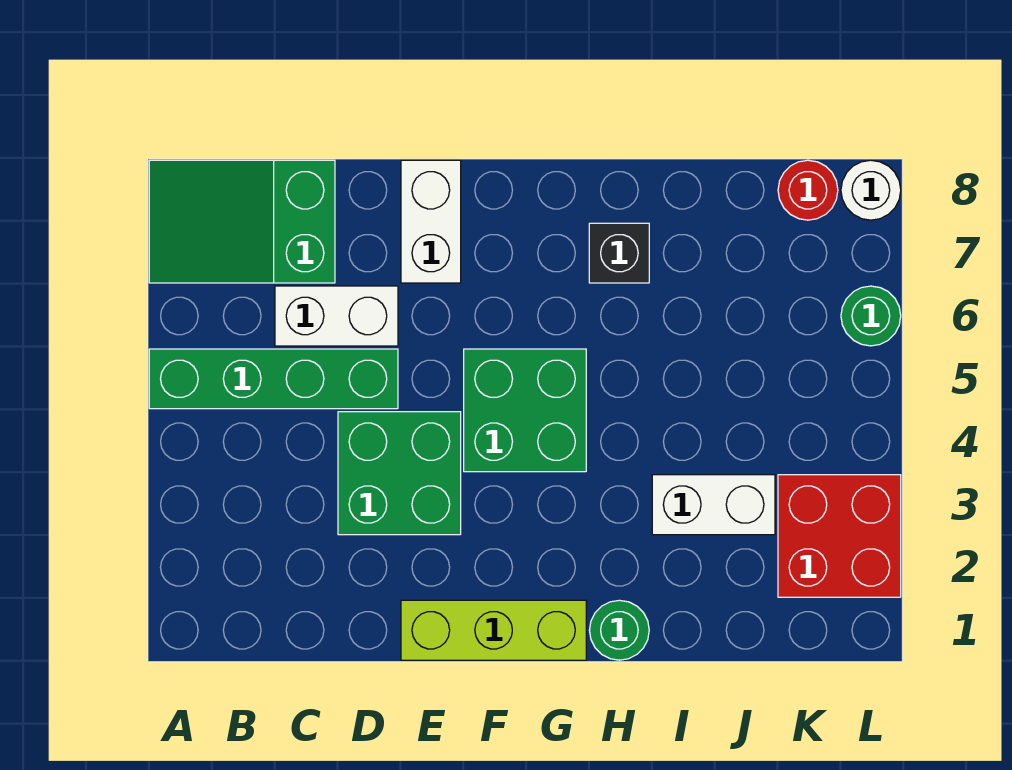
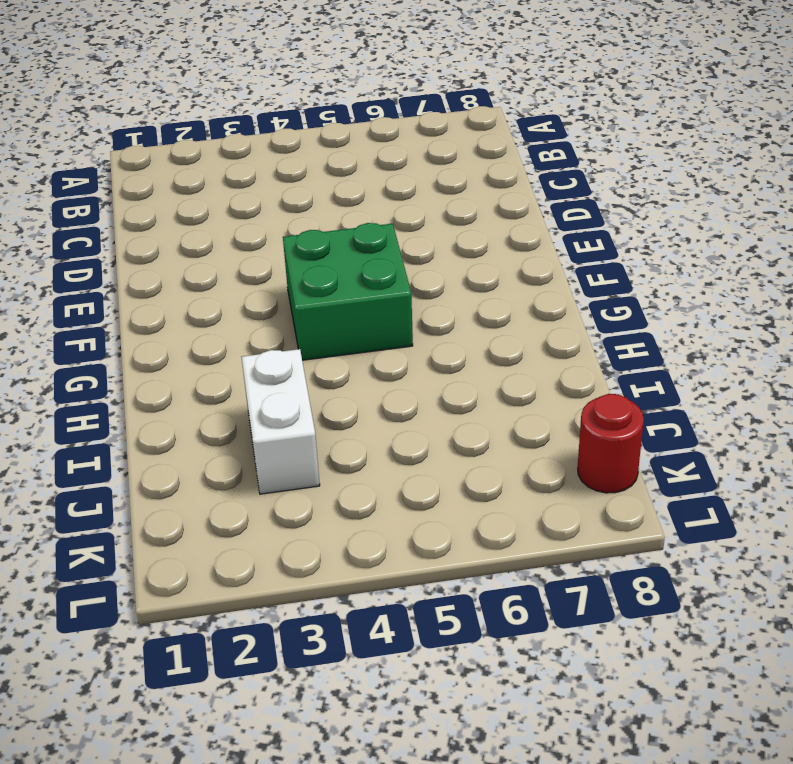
none -> green 1x4 brick [149,349,398,409]
none -> green 2x3 slope [149,160,335,283]
none -> white 1x2 brick [275,286,398,346]

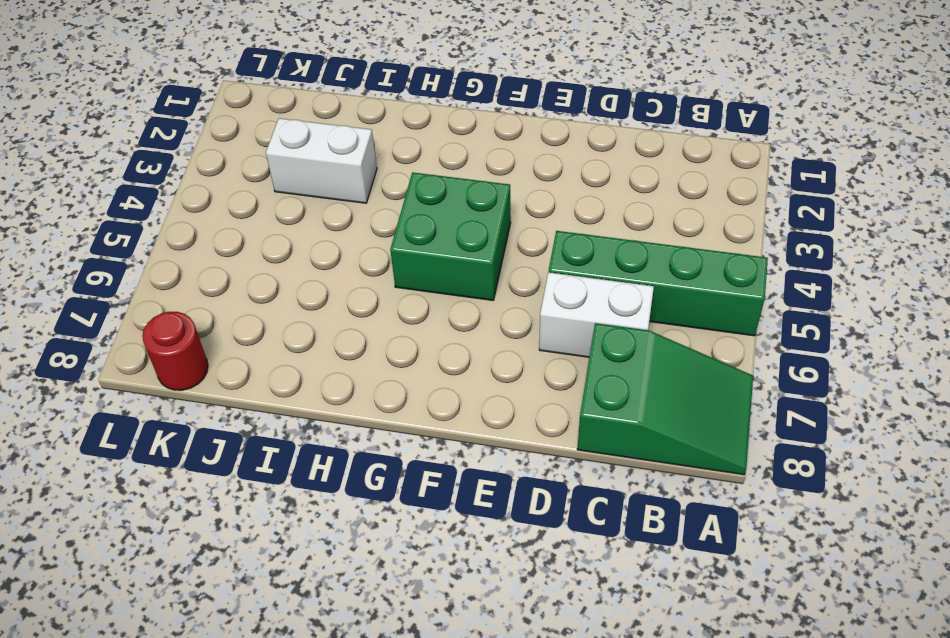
none -> green 2x2 brick [338,412,461,535]
none -> lime 1x3 brick [401,600,586,660]
none -> white 1x2 brick [401,160,461,283]

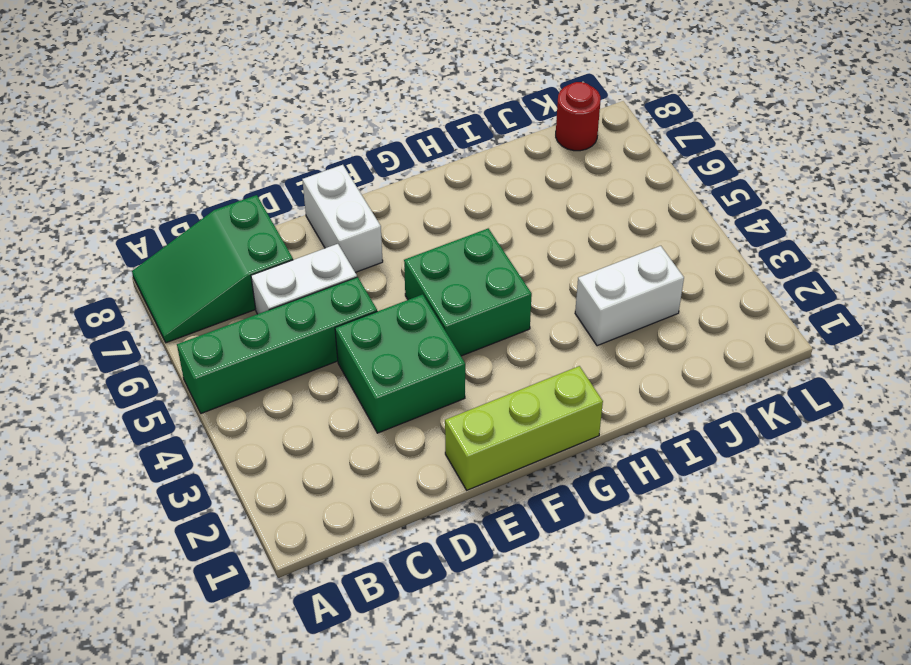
none -> green 1x1 round brick [589,600,649,660]
none -> black 1x1 brick [589,223,649,283]
none -> red 2x2 brick [778,475,901,597]

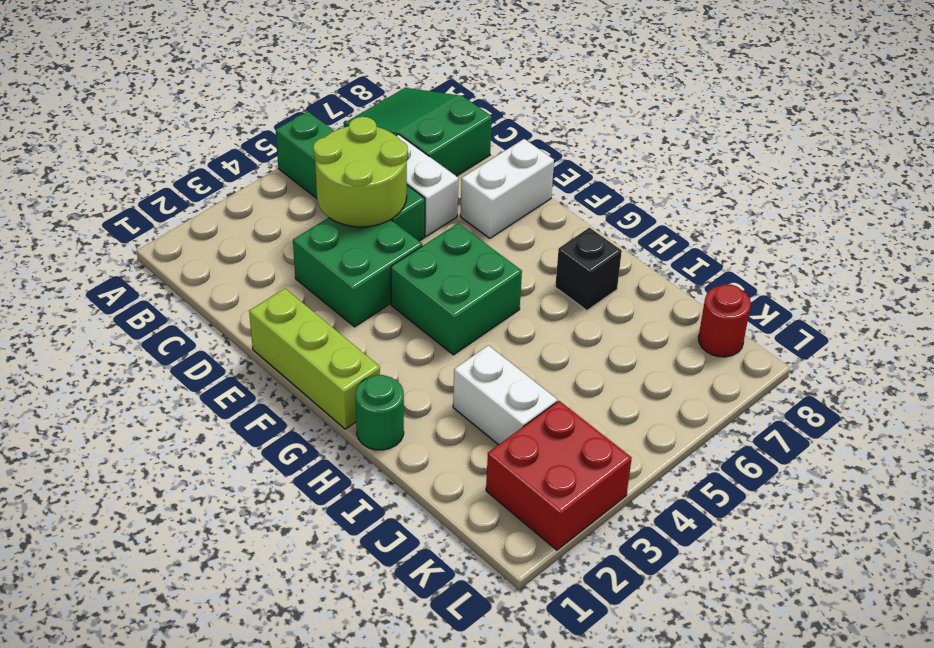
lime 2x2 round brick [313,117,408,227] -> none
none -> green 1x1 round brick [841,286,901,346]
none -> white 1x1 round brick [841,160,901,220]

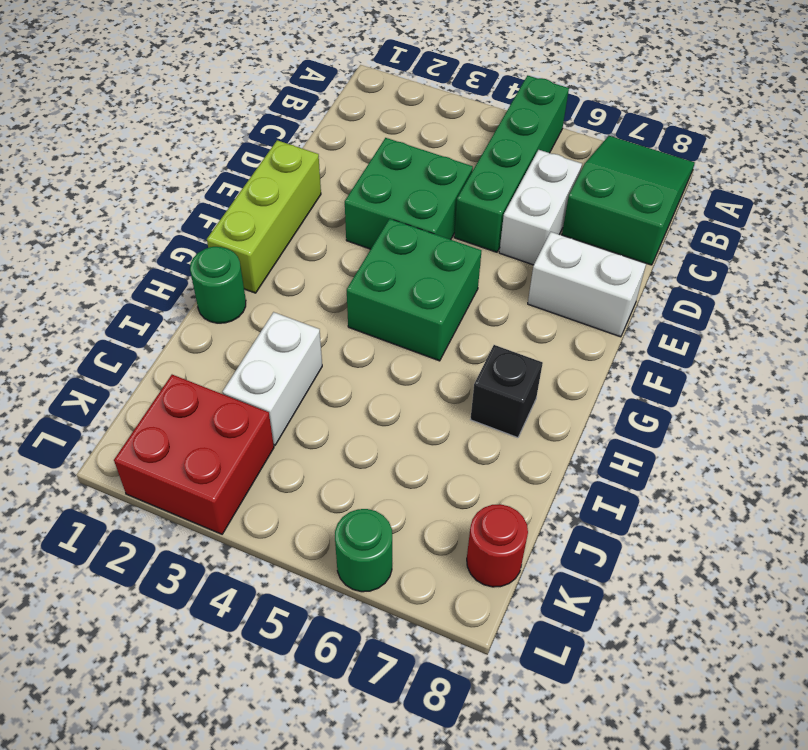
none -> white 1x1 round brick [841,160,901,220]

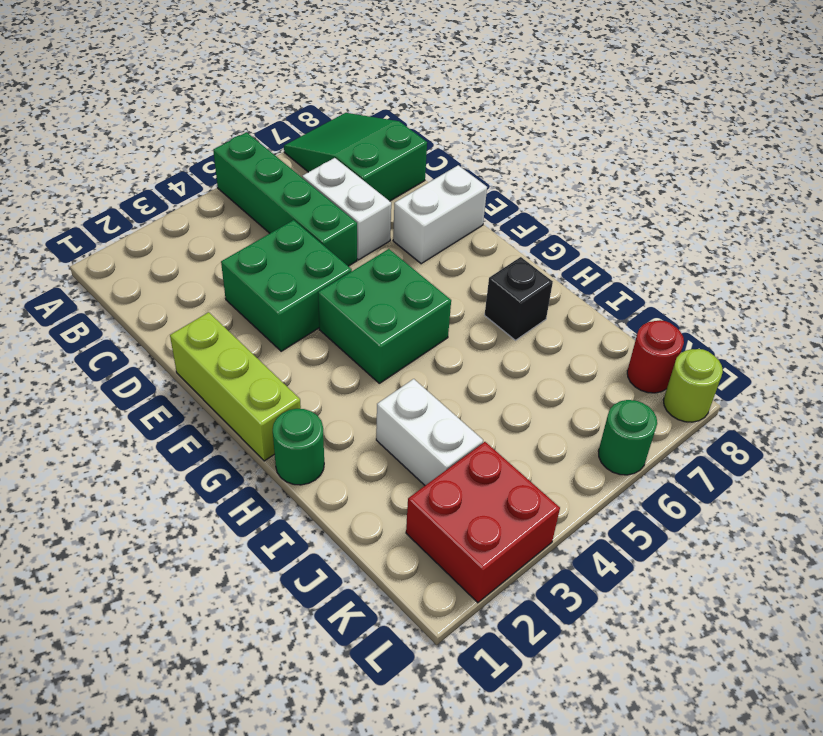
lime 1x1 round brick [663,349,723,422] -> white 1x1 round brick [841,160,901,220]

